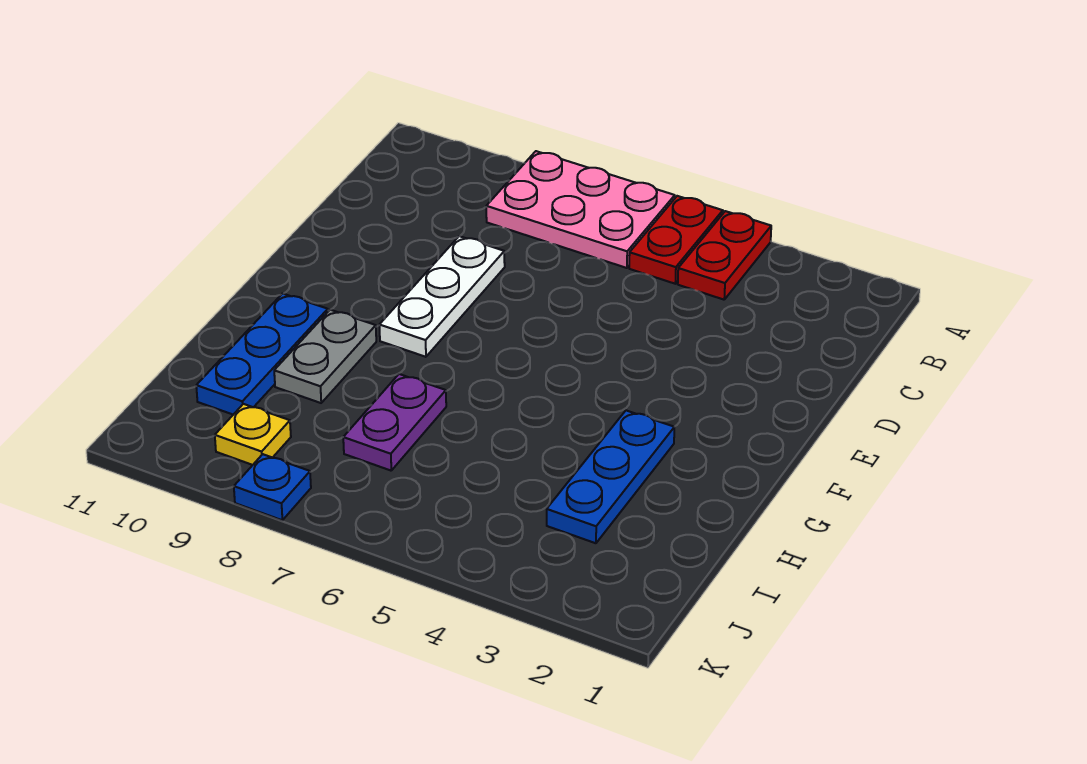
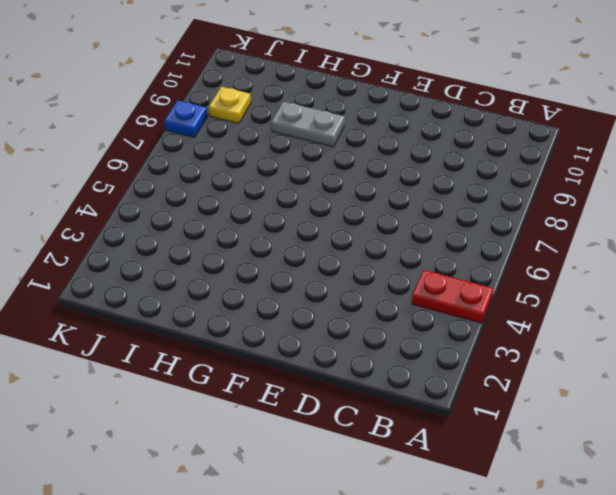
none -> red 1x2 plate [629,196,723,284]
none -> pink 2x3 plate [486,151,675,268]

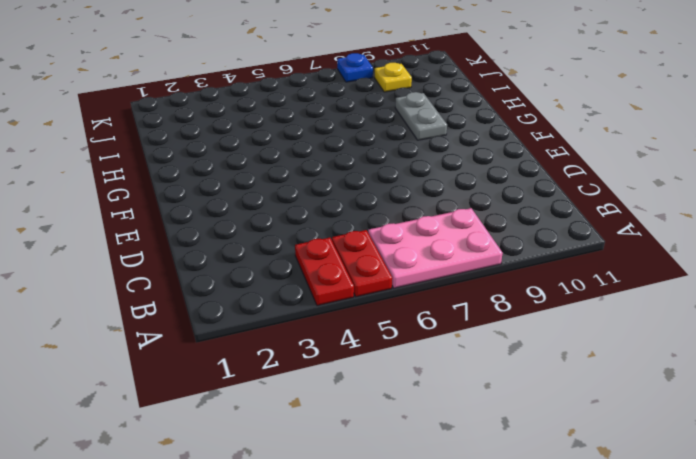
none -> white 1x3 plate [379,236,505,357]
none -> blue 1x3 plate [547,410,674,543]

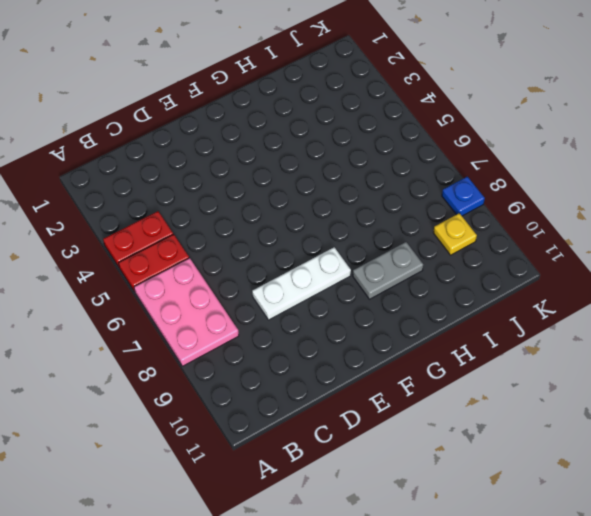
none -> blue 1x3 plate [547,410,674,543]
none -> blue 1x3 plate [196,294,328,414]

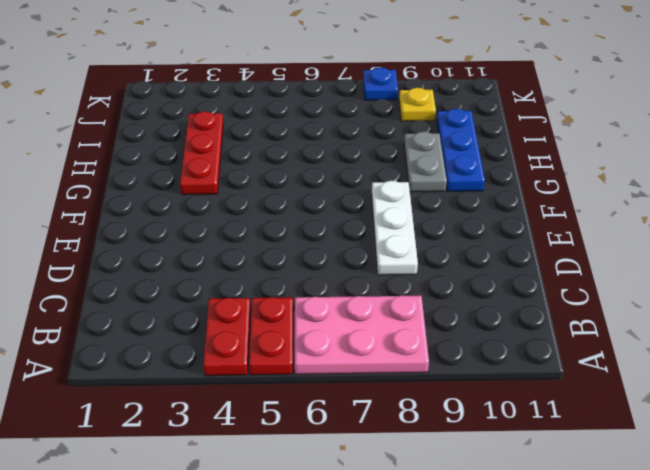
red 1x3 plate [180,111,224,195] -> blue 1x3 plate [547,410,674,543]
none -> purple 1x2 plate [343,374,446,471]

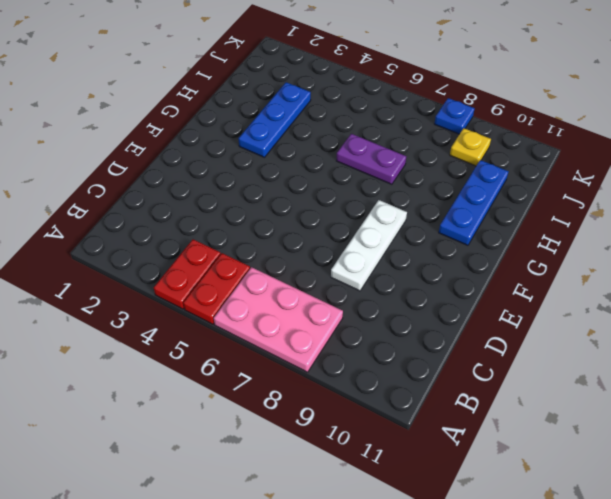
purple 1x2 plate [337,134,406,184] -> purple 1x2 plate turned to [343,374,446,471]
none -> grey 1x2 plate [274,310,376,403]

